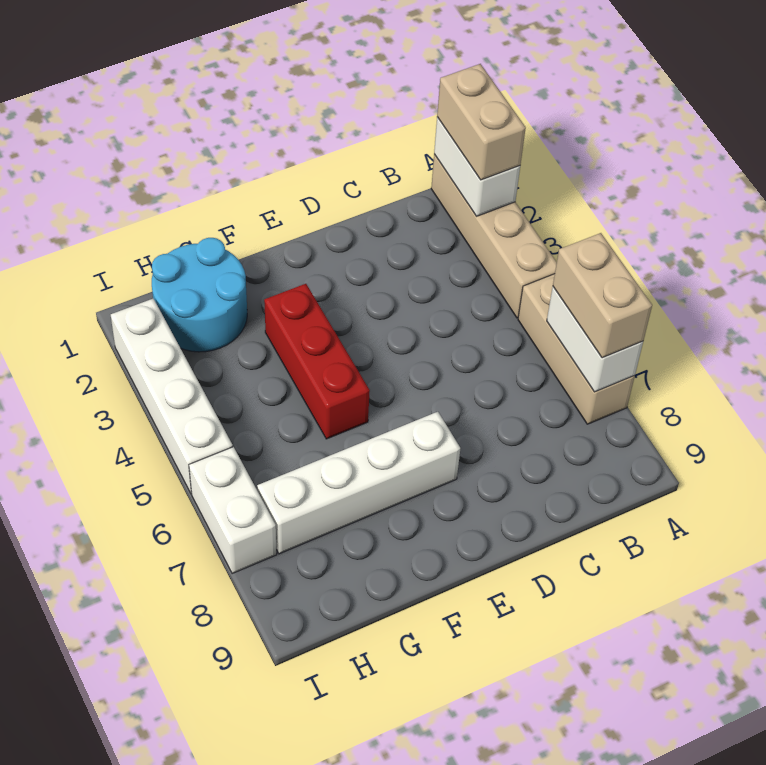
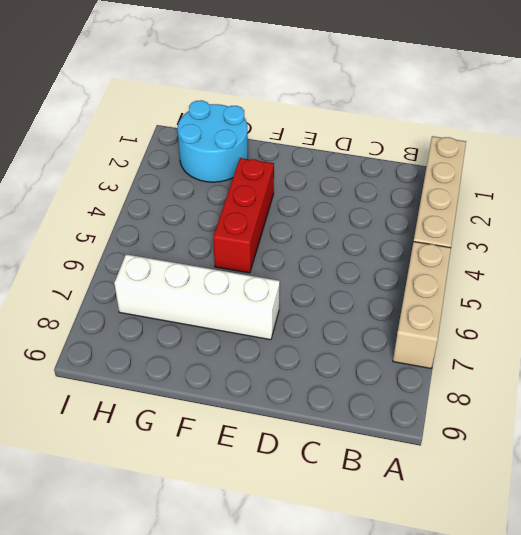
none -> white 1x4 brick [111,299,233,494]
none -> white 1x2 brick [189,447,277,574]

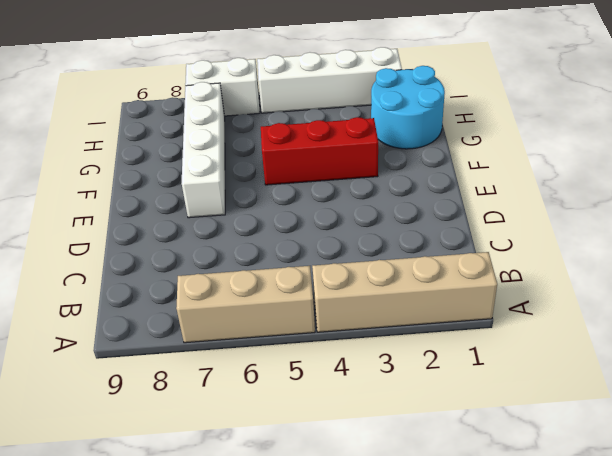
none -> white 1x2 brick [434,117,520,216]
none -> white 1x2 brick [547,287,643,392]

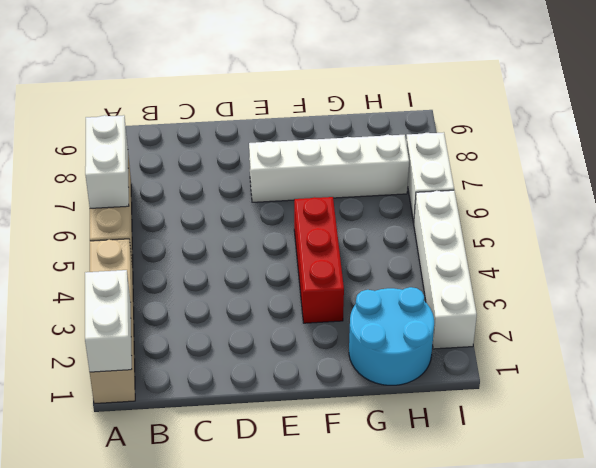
none -> tan 1x2 brick [437,64,526,180]
none -> tan 1x2 brick [553,233,652,358]

